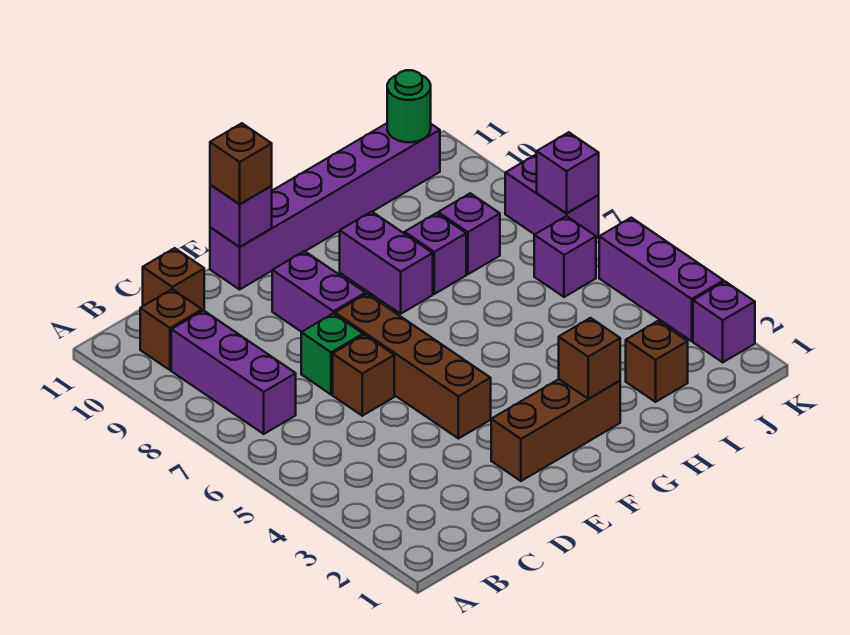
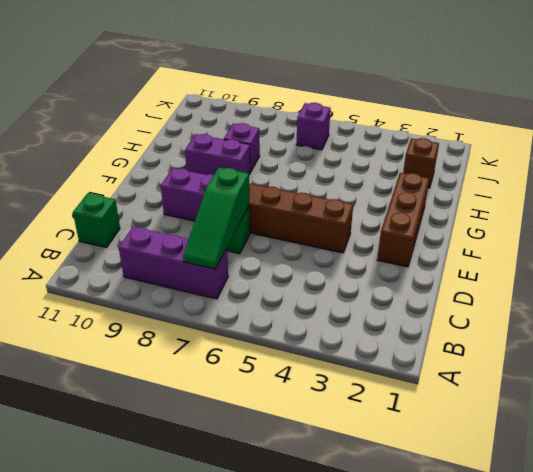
green 1x3 slope [183,168,249,269] -> none
green 1x1 brick [73,193,120,248] -> brown 1x1 brick [143,248,204,311]
none -> brown 1x1 brick [140,289,202,370]
none -> brown 1x1 brick [333,335,394,416]
none -> purple 1x6 brick [210,123,440,289]

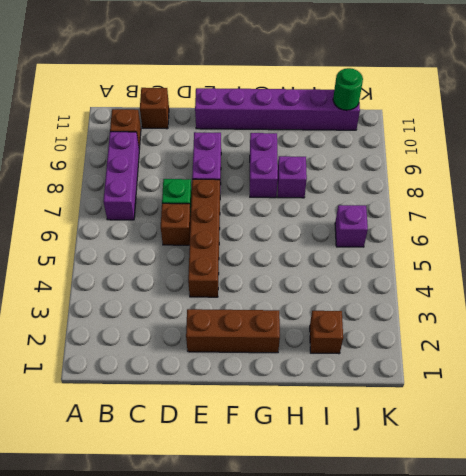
none -> purple 1x1 brick [438,193,500,274]
none -> purple 1x1 brick [693,282,755,362]
none -> purple 1x3 brick [599,218,724,341]

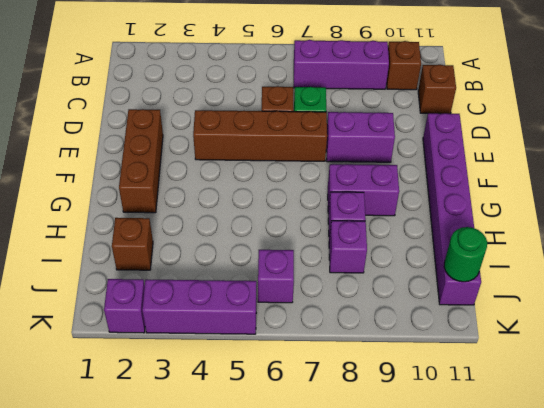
none -> purple 1x2 brick [505,154,599,239]
none -> purple 1x1 brick [210,185,272,247]
none -> brown 1x1 brick [559,318,620,399]

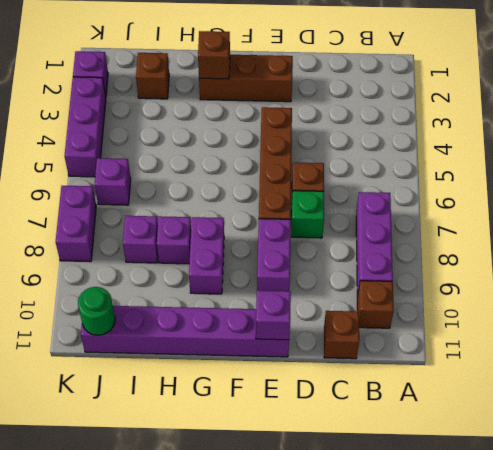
none -> purple 1x1 brick [537,132,599,214]
none -> brown 1x1 brick [210,123,272,204]

